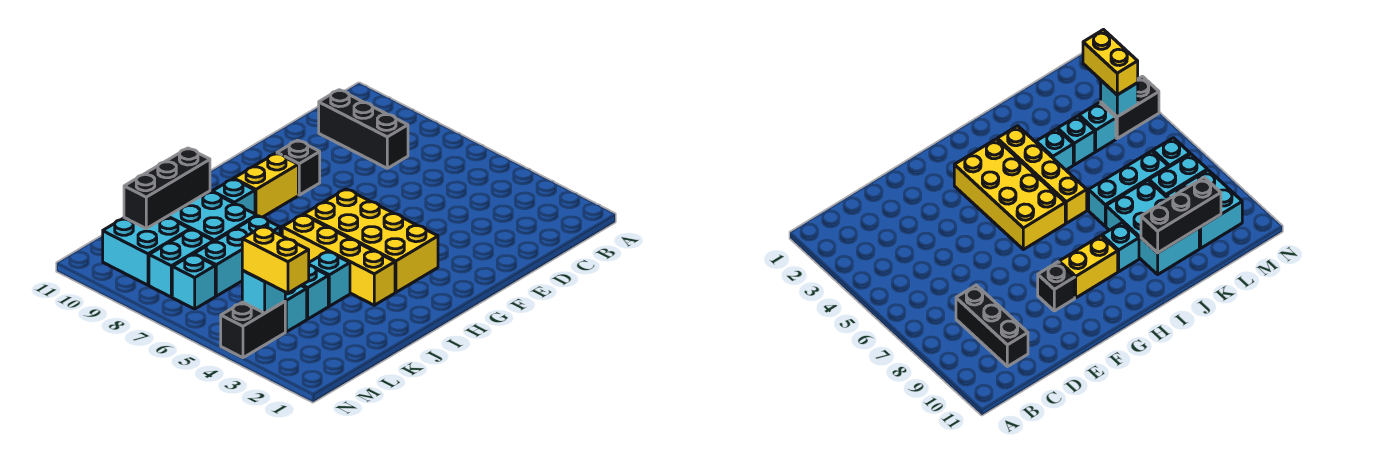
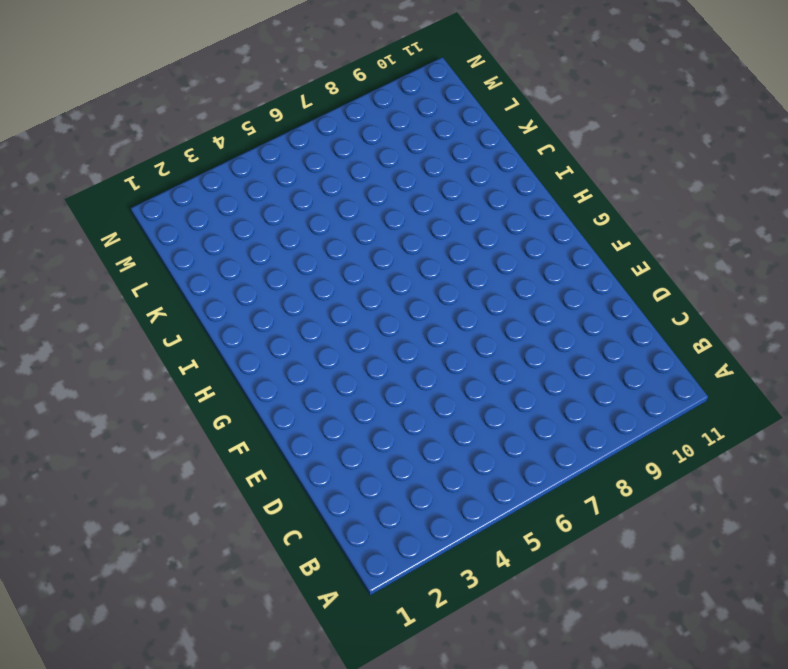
none -> black 1x3 brick [319,90,408,168]
none -> black 1x1 brick [277,140,320,195]
none -> yellow 2x4 brick [304,189,438,292]

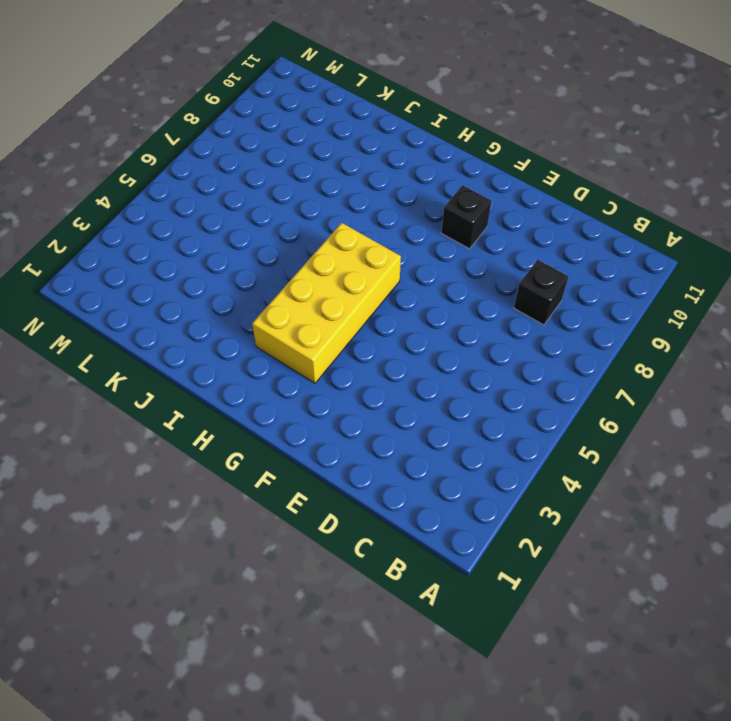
black 1x1 brick [514,260,569,325] -> black 1x3 brick [319,90,408,168]
none -> yellow 1x2 brick [234,153,298,217]
none -> yellow 1x4 brick [282,215,395,305]
none -> cyan 1x1 brick [212,179,255,214]

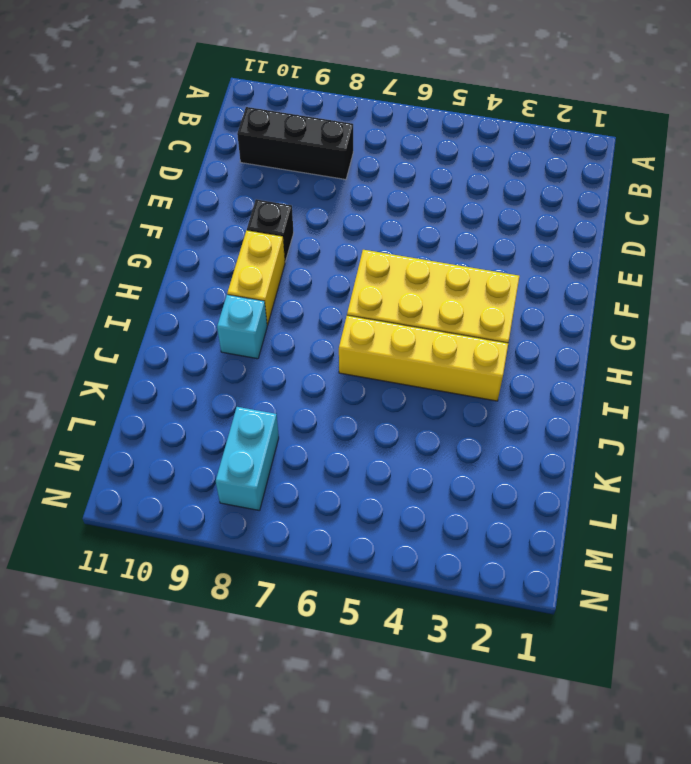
none -> cyan 1x1 brick [309,251,350,306]
none -> cyan 1x3 brick [194,216,280,296]
none -> cyan 2x3 brick [167,191,257,241]

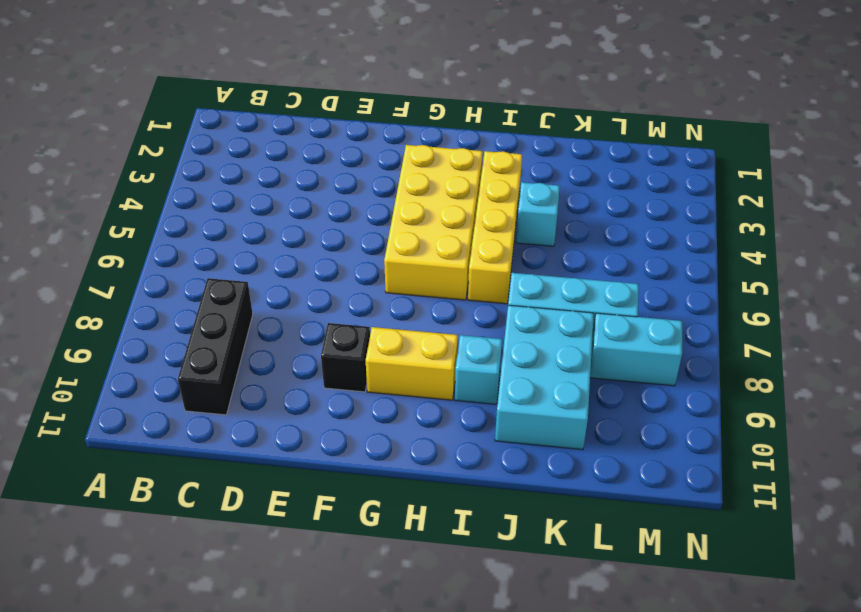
none -> cyan 1x1 brick [301,265,328,319]
none -> cyan 1x1 brick [285,286,307,332]
none -> cyan 2x2 brick [103,217,190,285]

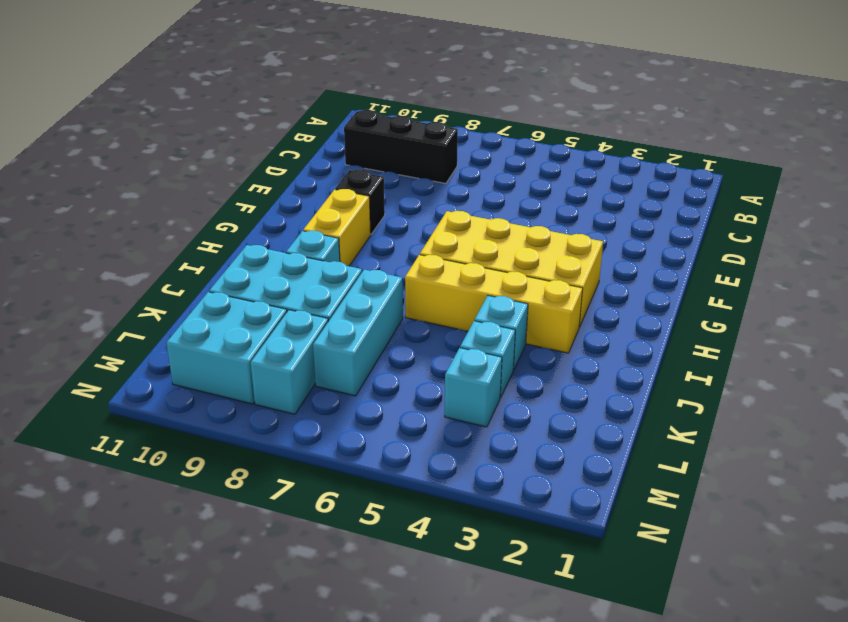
none -> black 1x2 brick [221,302,285,358]
none -> cyan 1x1 brick [172,254,215,309]
none -> black 1x3 brick [124,148,210,228]

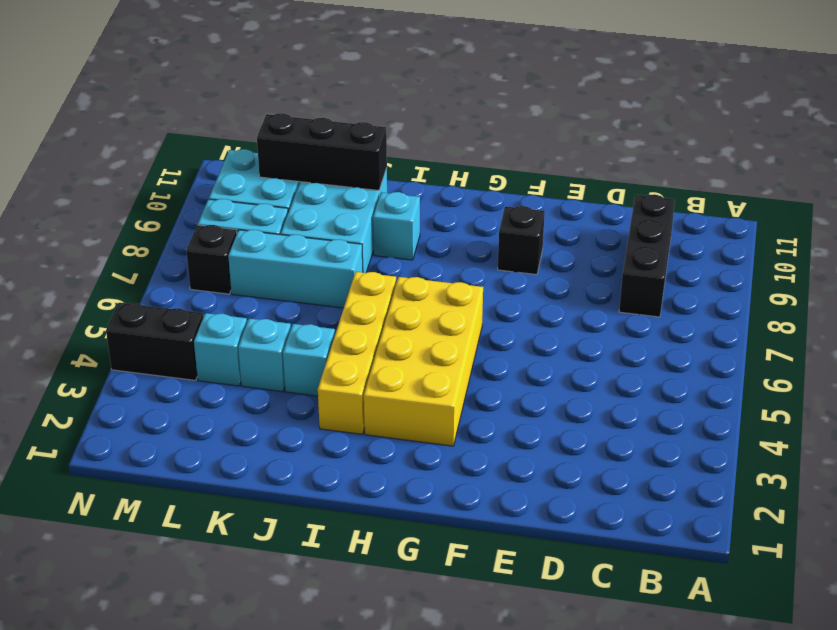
black 1x1 brick [186,225,237,294] -> cyan 1x1 brick [172,254,215,309]
none -> yellow 1x2 brick [234,153,298,217]
none -> cyan 1x1 brick [242,271,285,313]
none -> yellow 1x2 brick [242,227,309,293]

